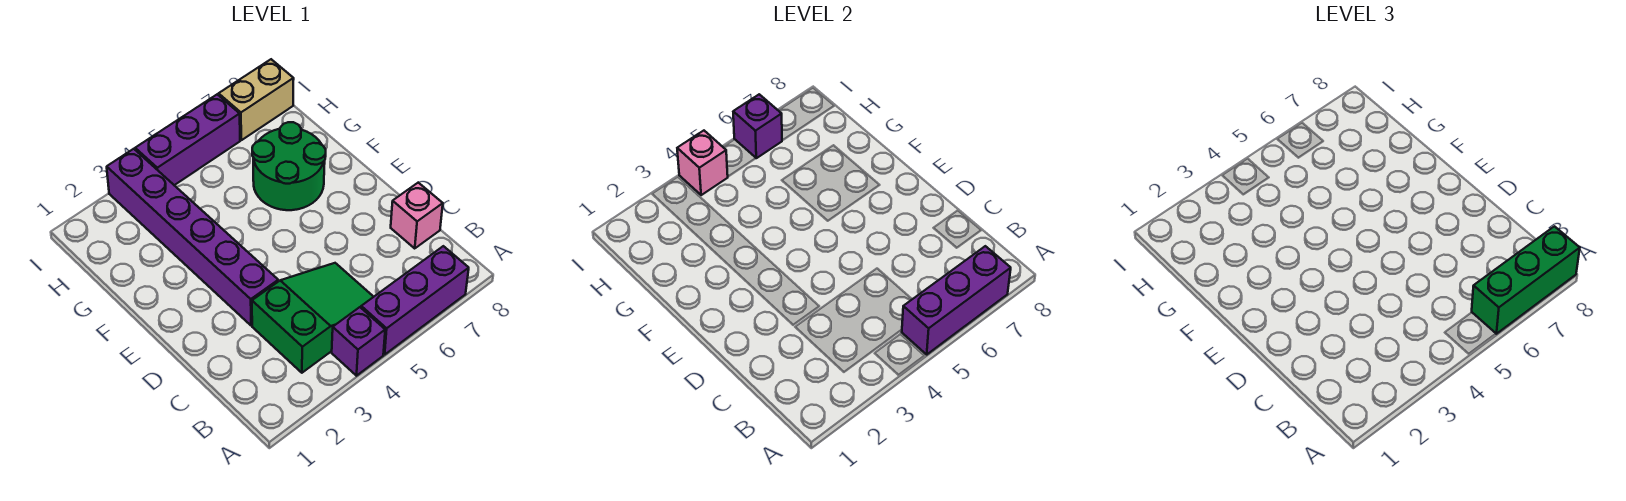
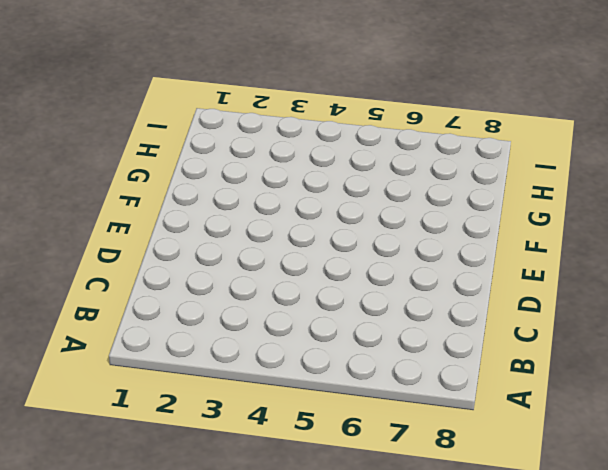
none -> purple 1x1 brick [332,307,385,376]
none -> purple 1x3 brick [361,246,469,354]
none -> green 2x3 slope [252,263,373,373]

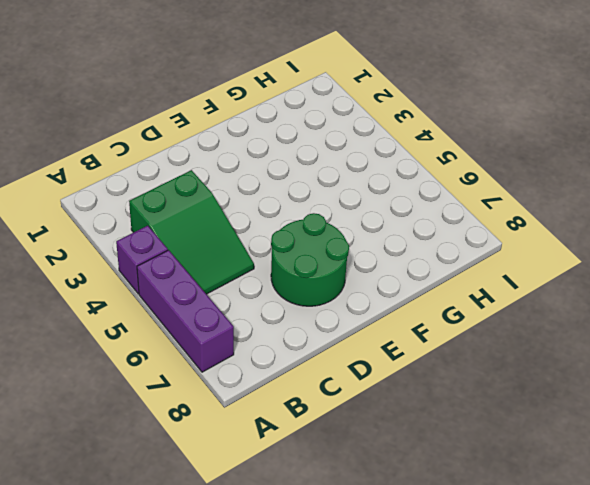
green 2x2 round brick [271,213,349,306] -> green 2x2 round brick moved to [252,122,326,210]
none -> pink 1x1 brick [391,183,443,248]
none -> purple 1x6 brick [107,149,278,326]
none -> purple 1x3 brick [135,94,240,185]

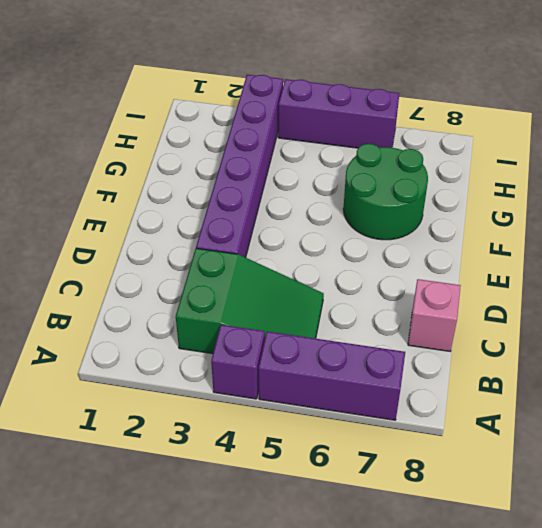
none -> tan 1x2 brick [219,59,294,140]
none -> purple 1x3 brick [902,246,1011,354]
none -> pink 1x1 brick [677,131,728,195]

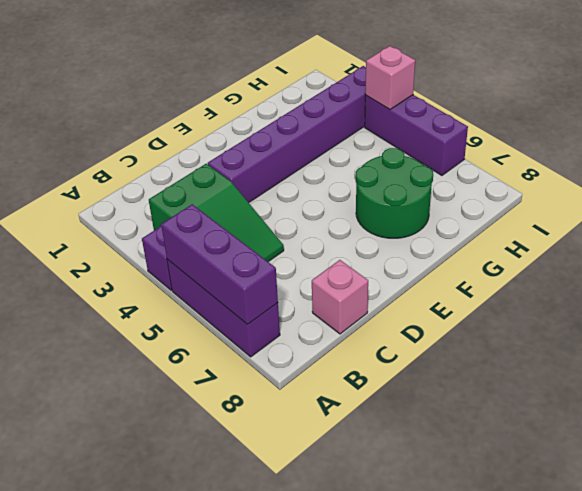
none -> tan 1x2 brick [219,59,294,140]
none -> purple 1x1 brick [733,94,782,158]
none -> green 1x3 brick [1472,226,1580,334]

